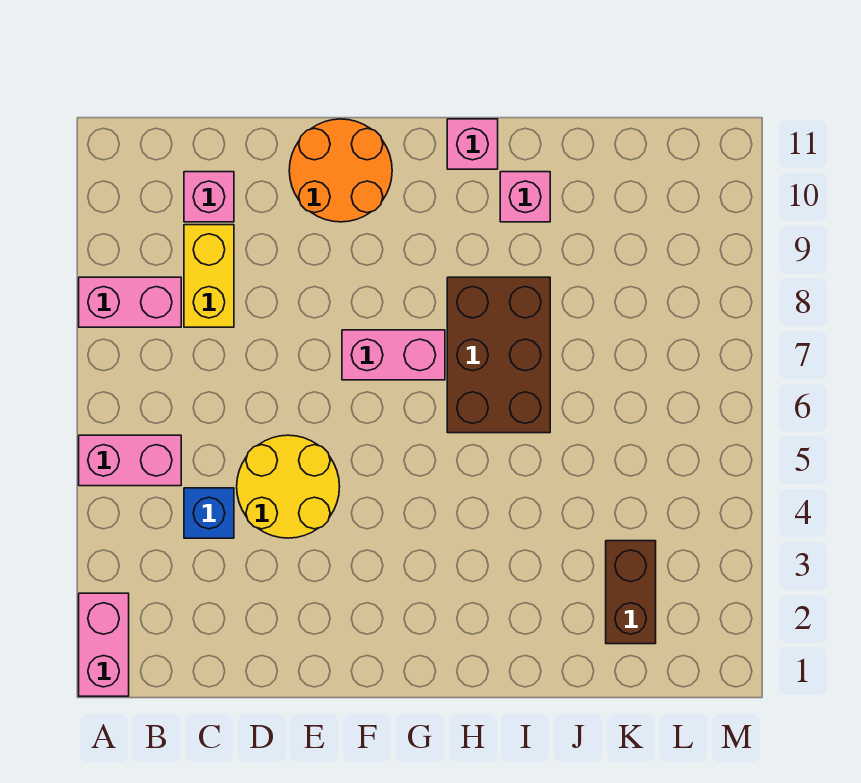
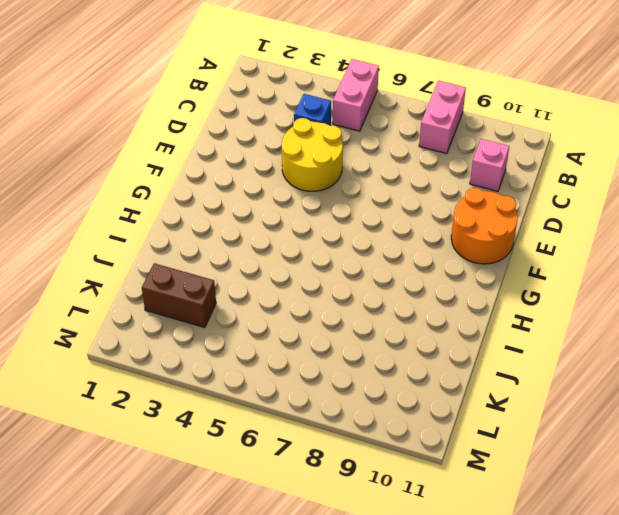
none -> pink 1x2 brick [79,593,129,696]
none -> yellow 1x2 brick [184,225,234,327]
none -> pink 1x2 brick [342,330,445,380]

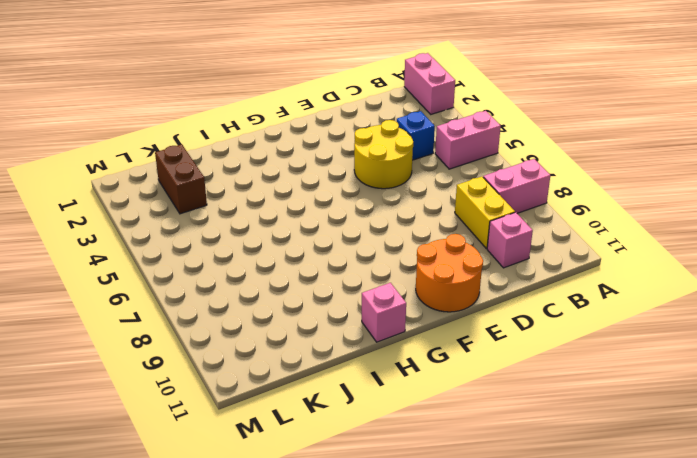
none -> pink 1x2 brick [342,330,445,380]
none -> brown 2x3 brick [447,277,550,433]
none -> pink 1x1 brick [500,172,550,222]

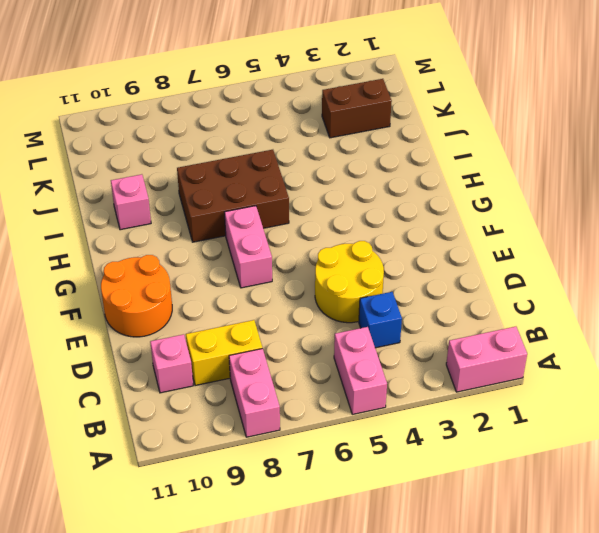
none -> pink 1x1 brick [447,119,498,169]

